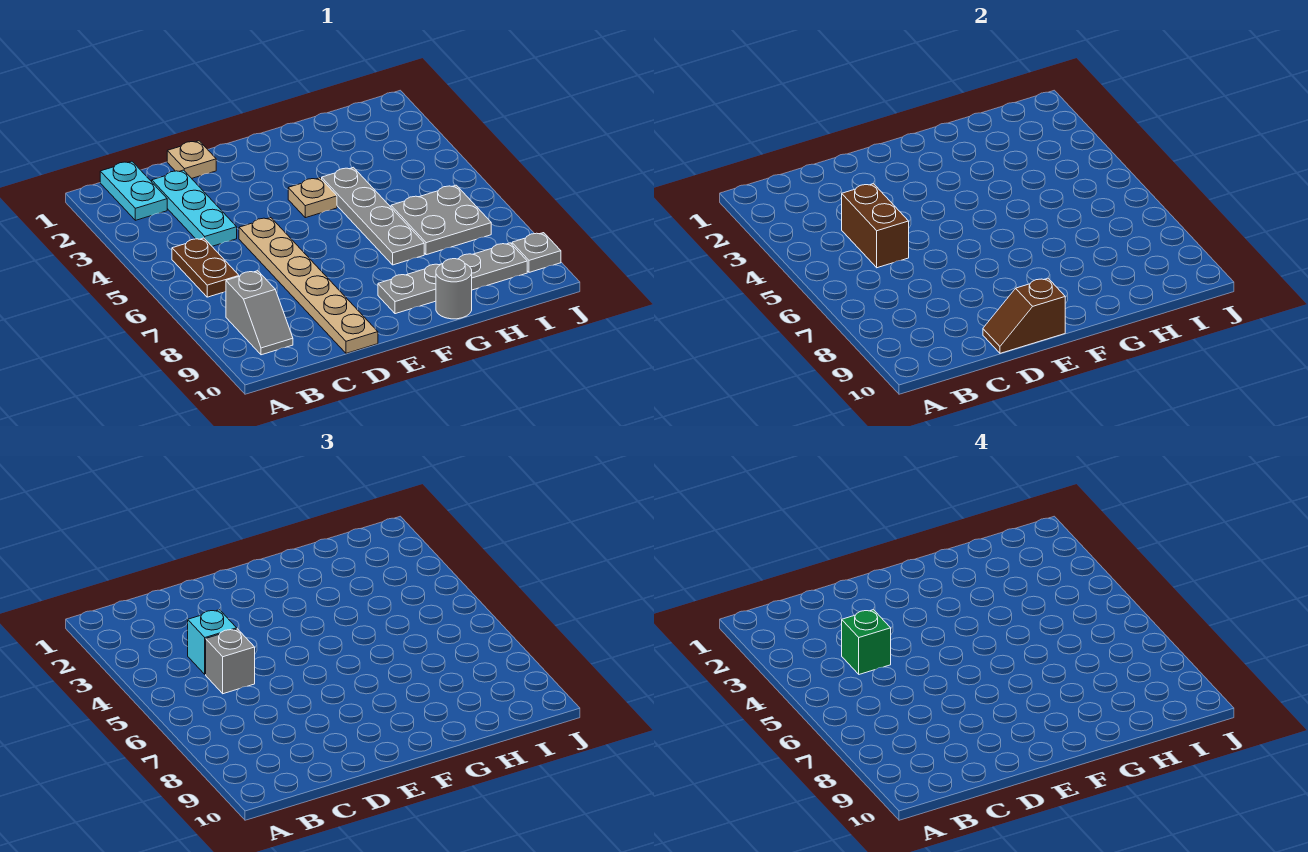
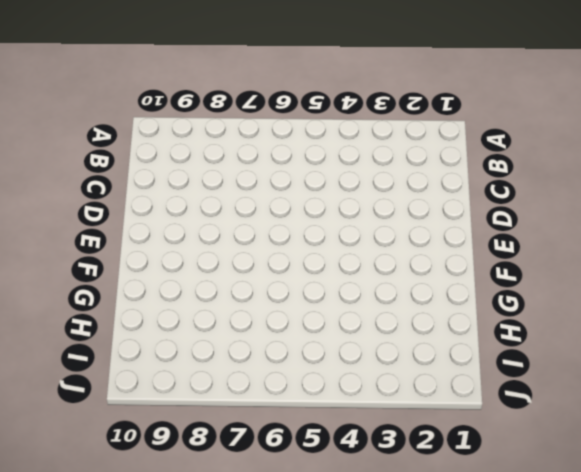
none -> cyan 1x2 plate [100,161,167,220]
none -> brown 1x2 plate [172,238,239,297]
none -> grey 1x2 slope [226,271,293,355]

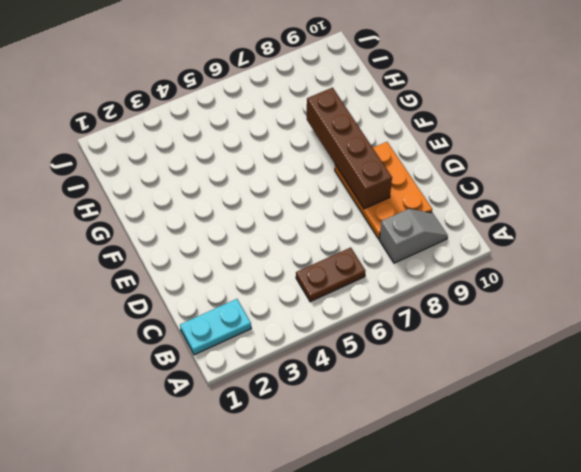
orange 2x3 plate [335,142,432,239] -> tan 1x6 plate [239,218,378,353]
brown 1x4 brick [307,88,392,209] -> none
none -> cyan 1x3 plate [152,170,237,246]
none -> tan 1x1 plate [167,141,216,178]
none -> tan 1x1 plate [288,178,337,218]

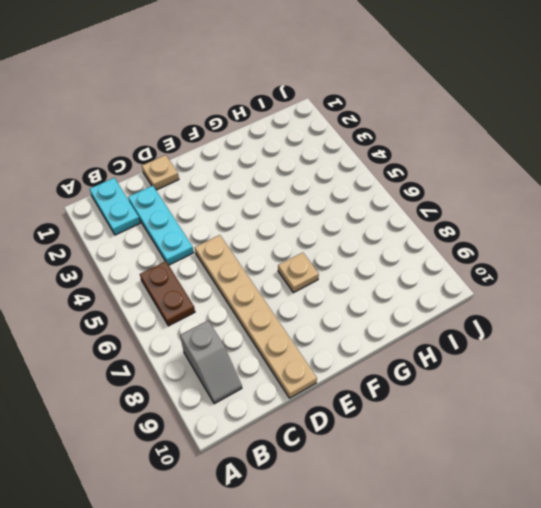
tan 1x1 plate [278,253,319,293] -> tan 1x1 plate moved to [288,178,337,218]
none -> grey 1x4 plate [378,243,527,314]
none -> grey 1x4 plate [322,167,424,265]
none -> grey 1x1 round brick [436,259,472,319]

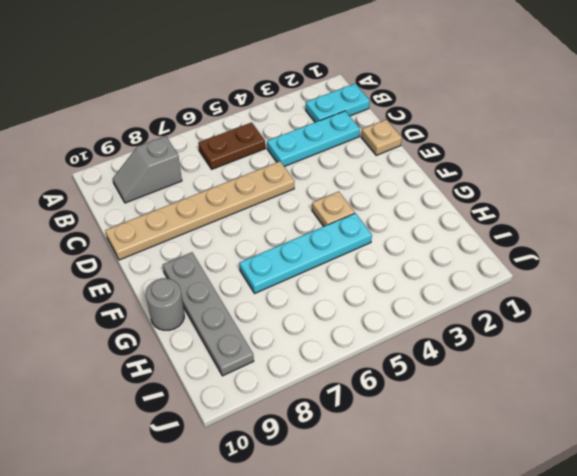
cyan 1x4 plate [239,213,372,293] -> grey 1x4 plate [322,167,424,265]
none -> grey 2x2 plate [391,185,491,255]
none -> grey 1x1 plate [512,233,561,272]
none -> brown 1x2 brick [842,184,909,268]

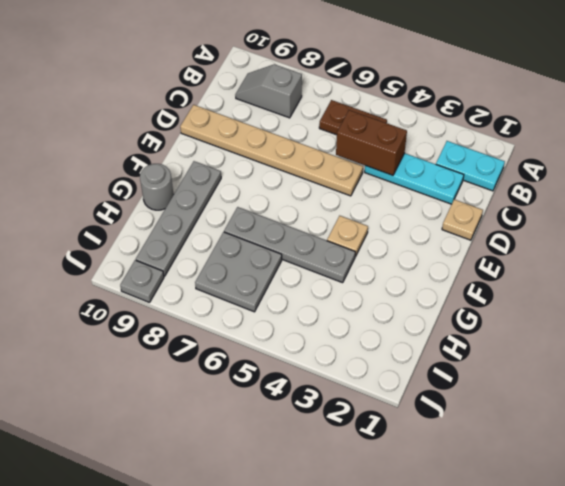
none -> brown 1x2 slope [983,278,1065,353]
none -> cyan 1x1 brick [188,610,237,674]
none -> grey 1x1 brick [206,629,255,694]

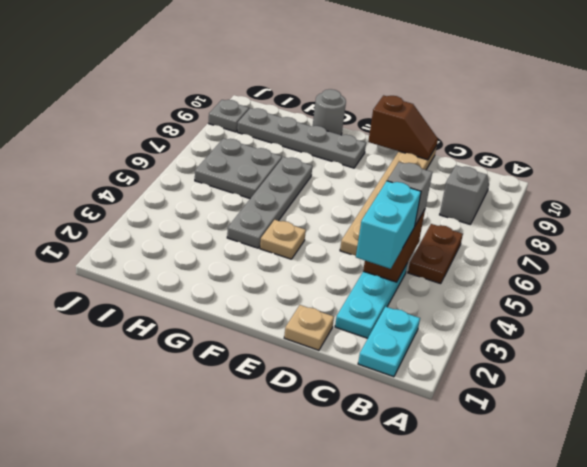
cyan 1x2 brick [356,181,421,269] -> cyan 1x1 brick [188,610,237,674]
none -> green 1x1 brick [842,610,891,674]

